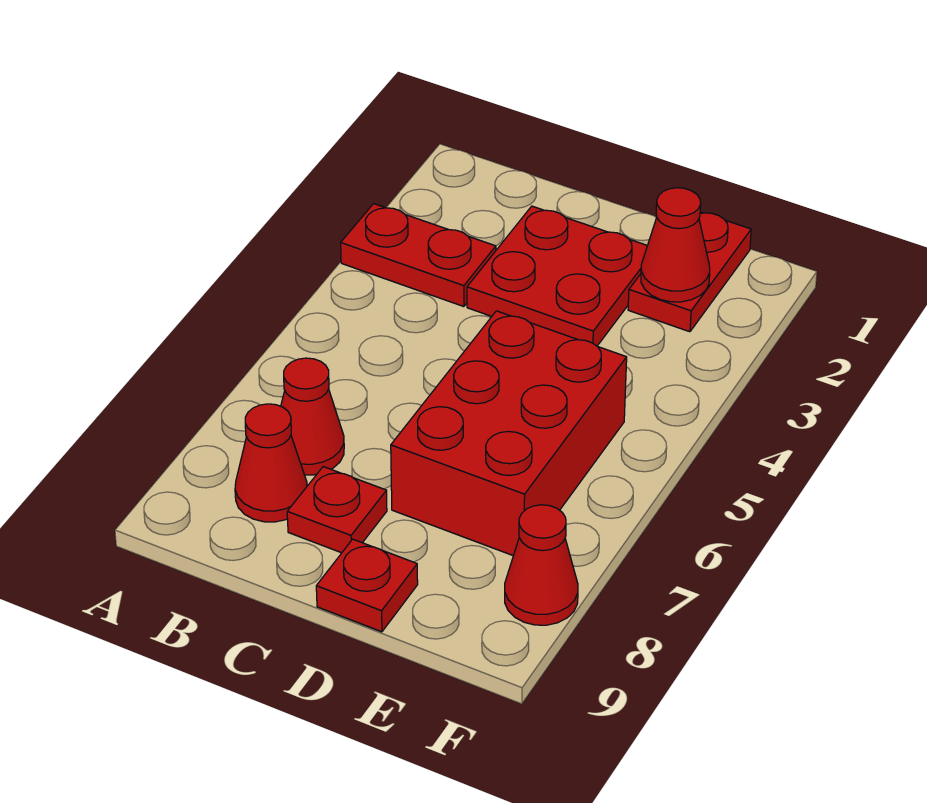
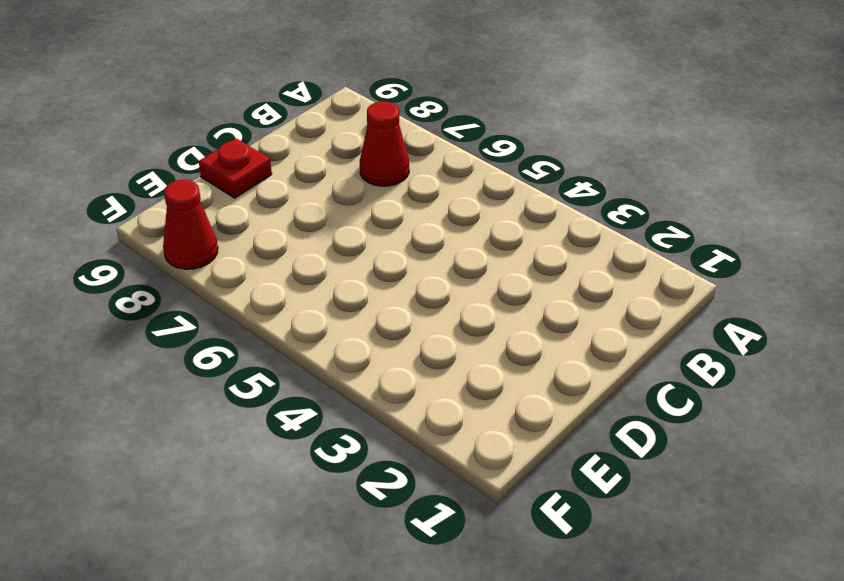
none -> red 1x2 plate [341,204,496,307]
none -> red 1x1 cone [235,404,307,522]

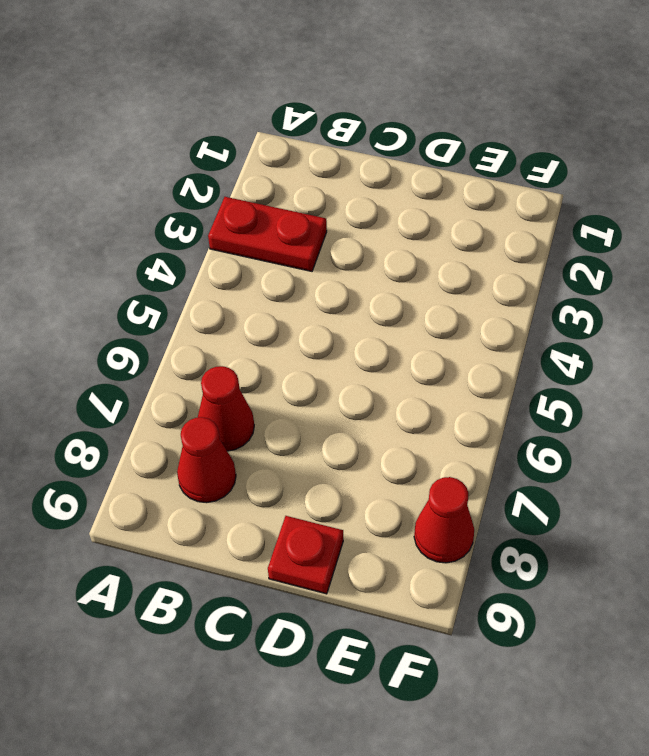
none -> red 2x2 plate [467,206,647,346]
none -> red 1x1 plate [287,467,387,553]

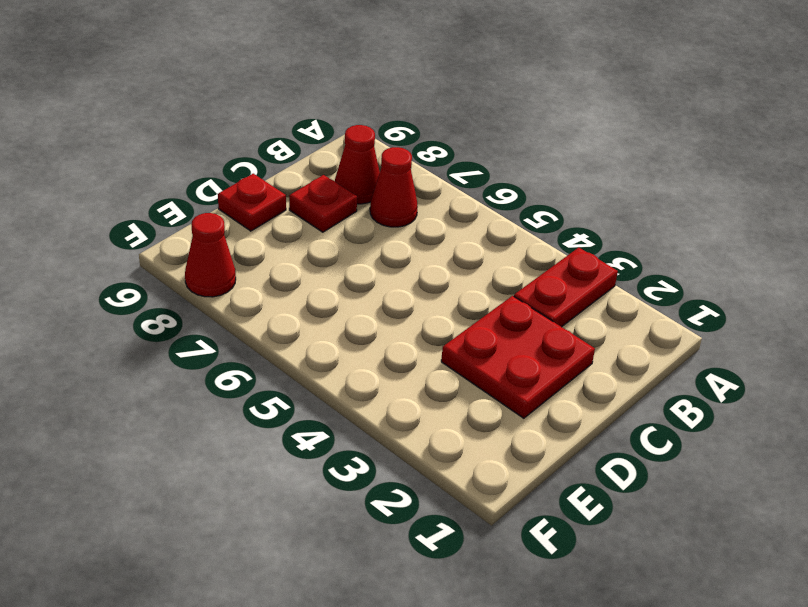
none -> red 2x3 brick [391,311,627,556]
none -> red 1x2 plate [628,212,751,332]

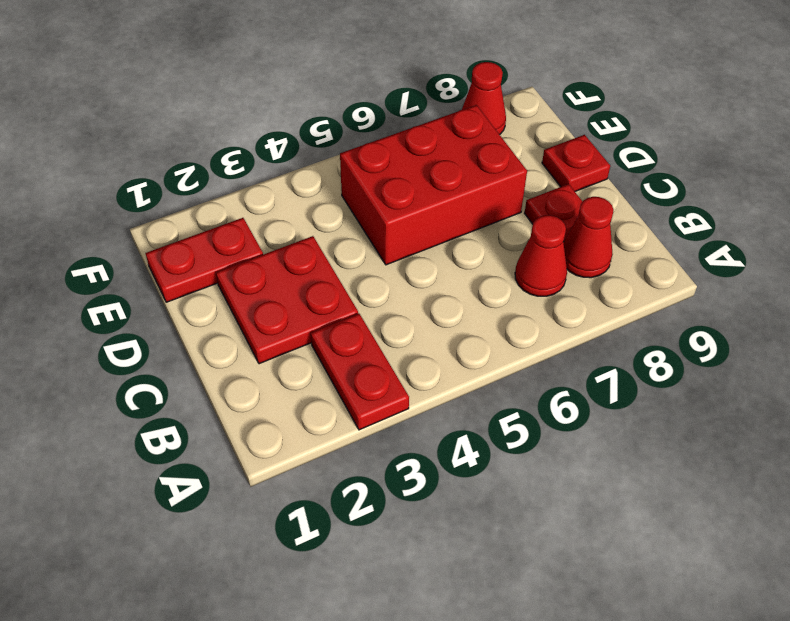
none -> red 1x1 cone [641,188,710,302]

